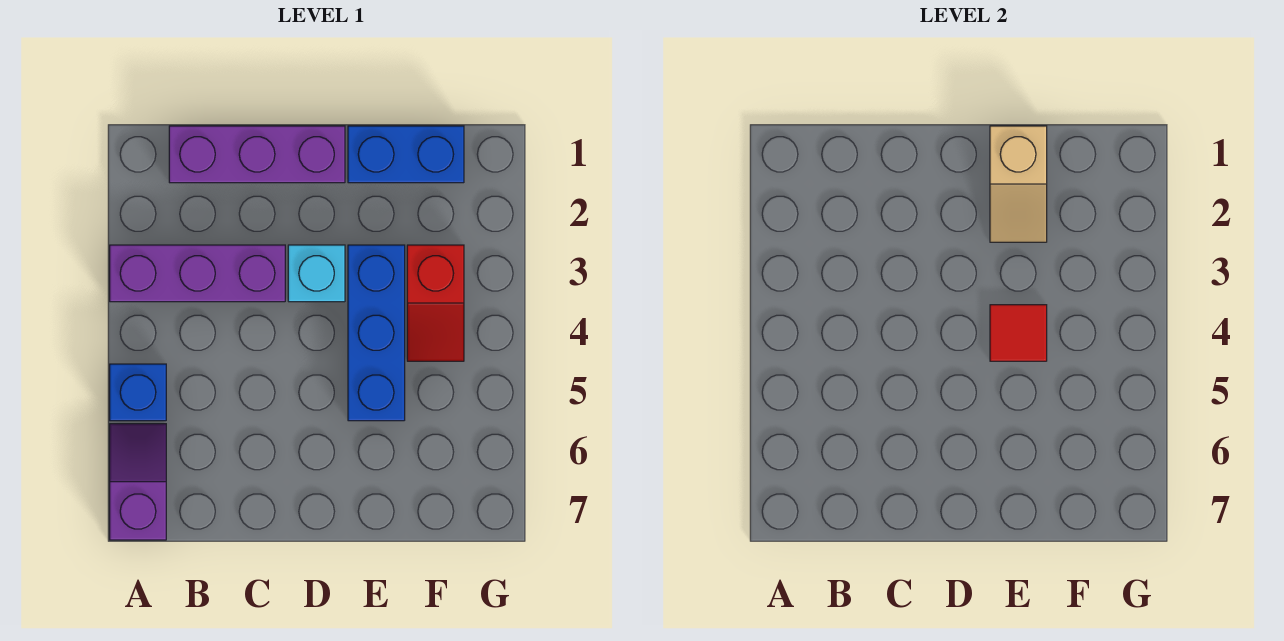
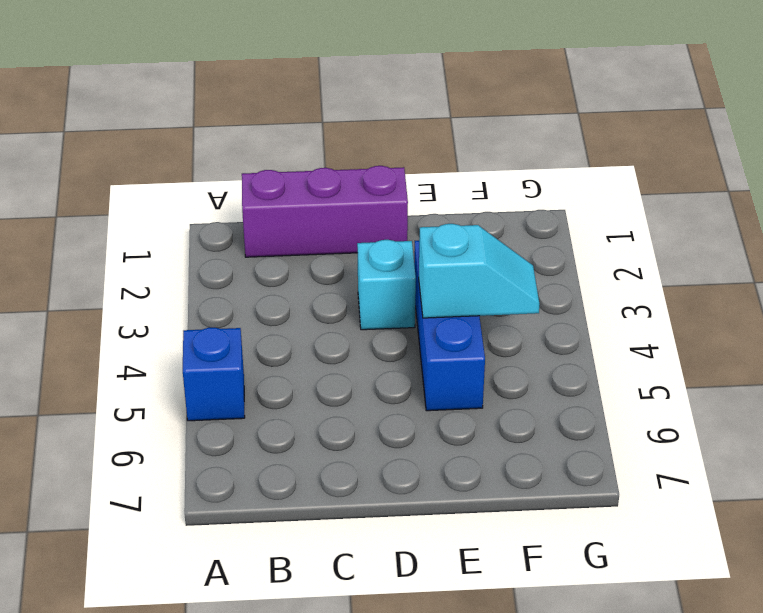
cyan 1x2 slope [419,224,540,318] -> red 1x1 tile [990,305,1047,361]
none -> purple 1x3 brick [110,245,285,302]
none -> purple 1x2 slope [110,424,166,540]

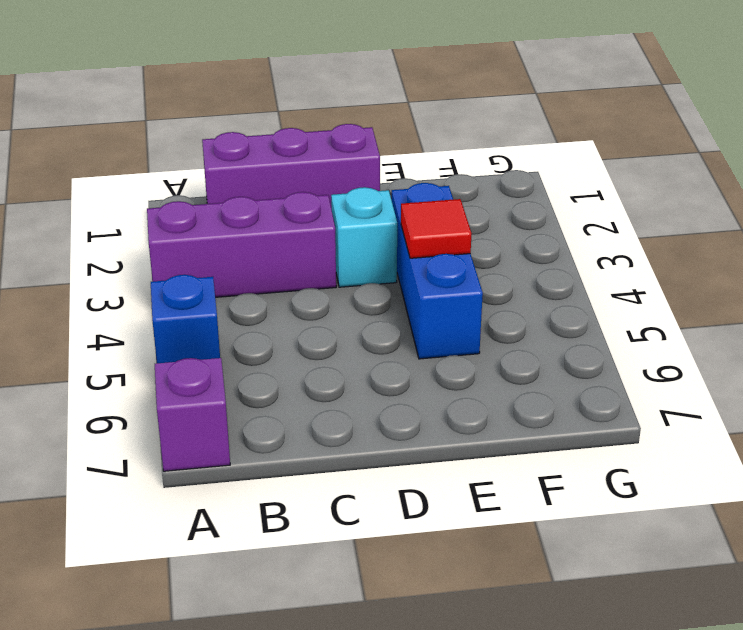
none -> blue 1x2 brick [348,126,464,183]
none -> red 1x2 slope [407,245,464,361]

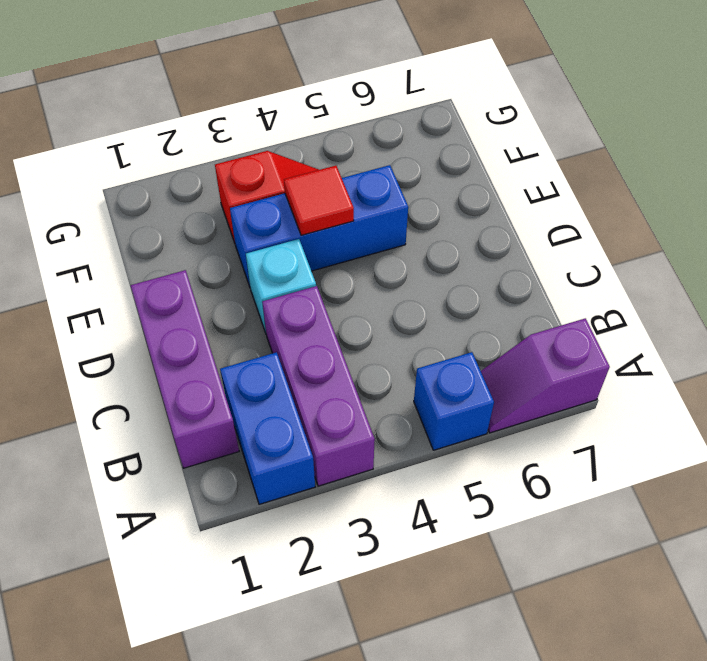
blue 1x2 brick [220,352,315,504] -> blue 1x2 brick moved to [348,126,464,183]
none -> tan 1x2 slope [990,126,1047,242]

